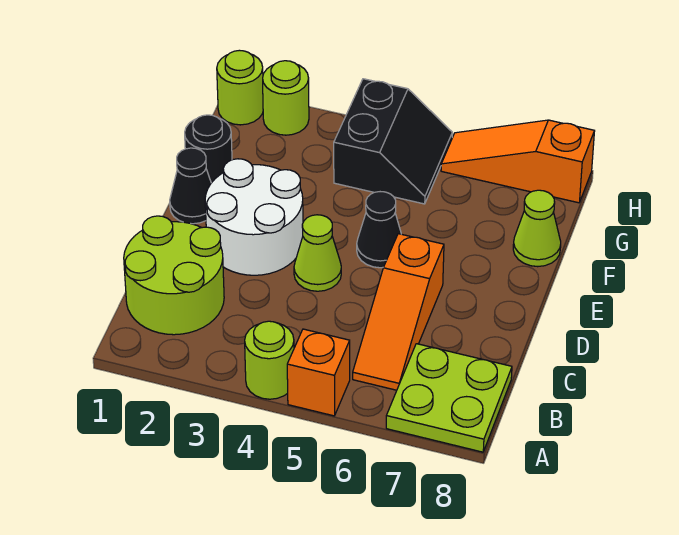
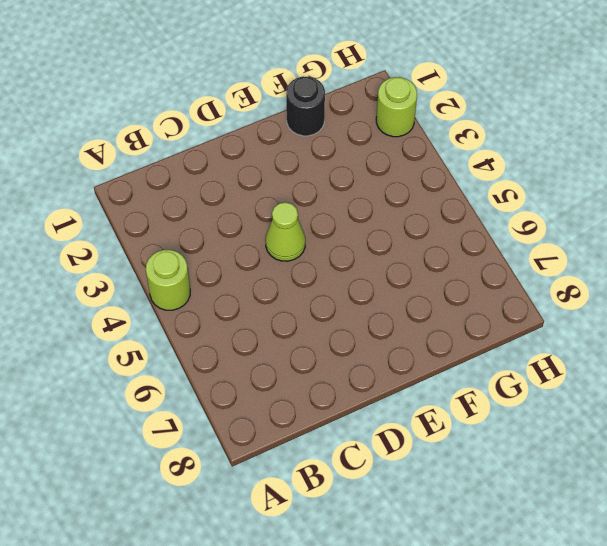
none -> orange 1x1 brick [287,329,350,416]
none -> lime 2x2 plate [386,344,512,452]
none -> lime 2x2 round brick [124,216,224,335]

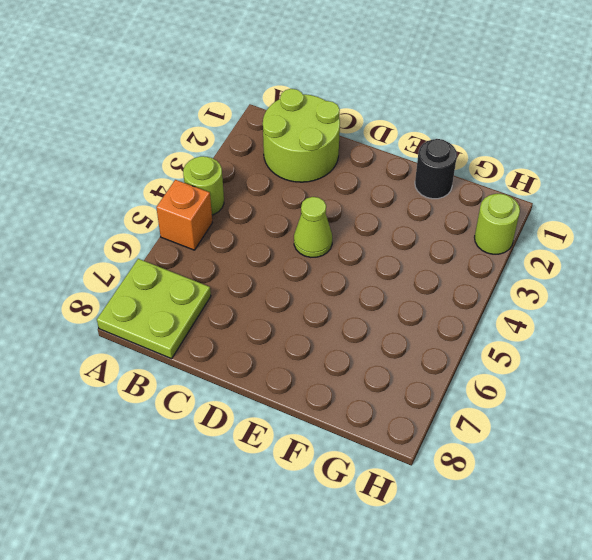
none -> orange 1x3 slope [353,234,444,390]
none -> white 2x2 round brick [205,159,303,275]
none -> black 1x1 cone [170,148,211,224]

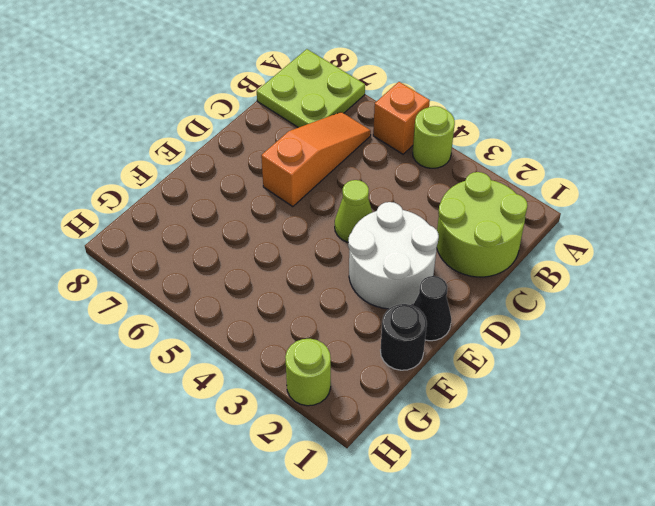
none -> black 1x1 cone [357,192,401,268]
none -> lime 1x1 cone [513,190,561,267]
none -> black 2x2 slope [334,79,452,204]

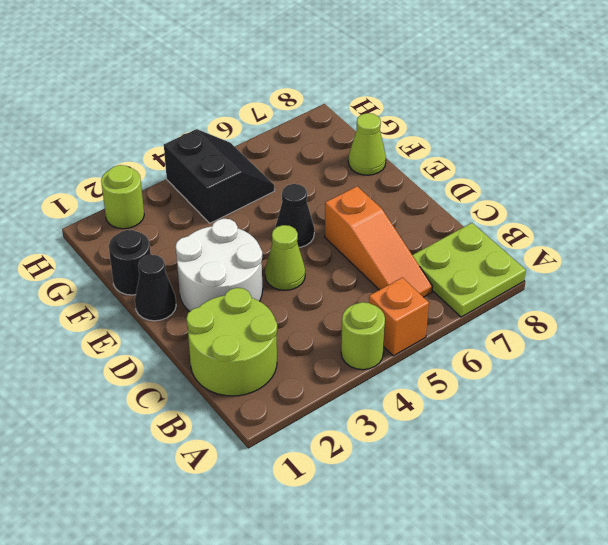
none -> lime 1x1 round brick [217,50,263,125]
none -> orange 1x3 slope [441,120,595,203]

